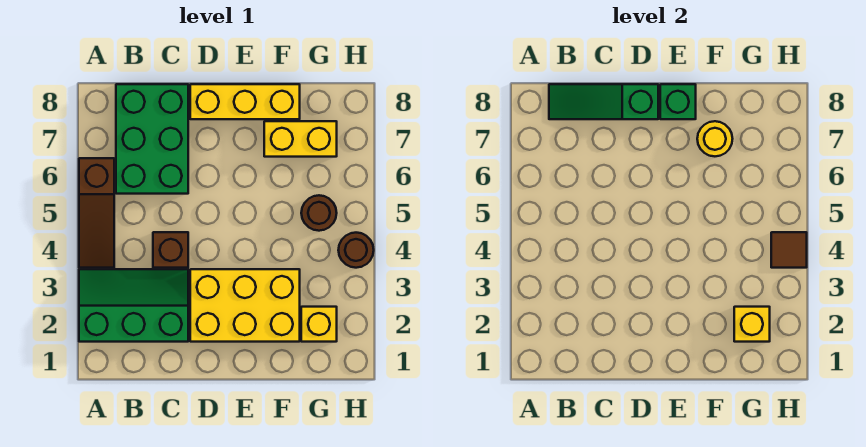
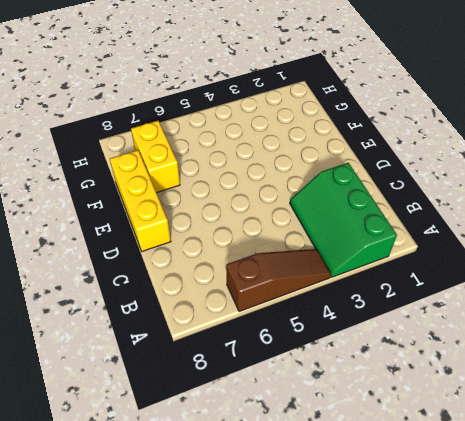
none -> green 2x3 brick [116,84,188,194]
none -> brown 1x1 brick [153,232,188,268]
none -> yellow 2x3 brick [190,269,300,342]

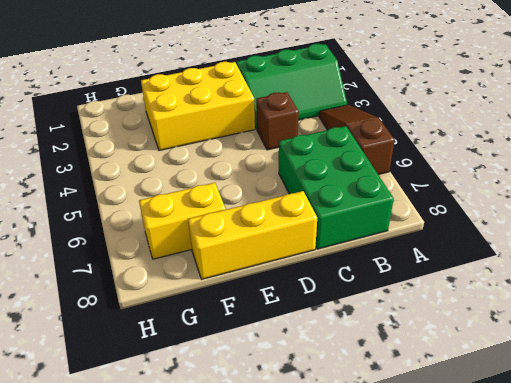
none -> yellow 1x1 brick [301,307,337,342]
none -> brown 1x1 round brick [301,195,337,231]
none -> brown 1x1 round brick [338,233,374,268]

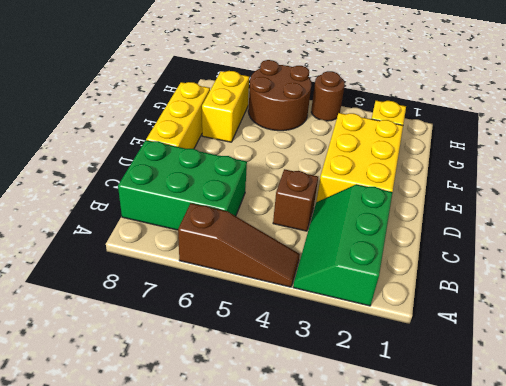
brown 2x2 round brick [248,60,311,131] -> brown 1x1 round brick [301,195,337,231]
none -> green 1x3 slope [549,84,658,119]
none -> green 1x1 brick [660,84,696,119]
none -> yellow 1x1 round brick [697,121,733,156]

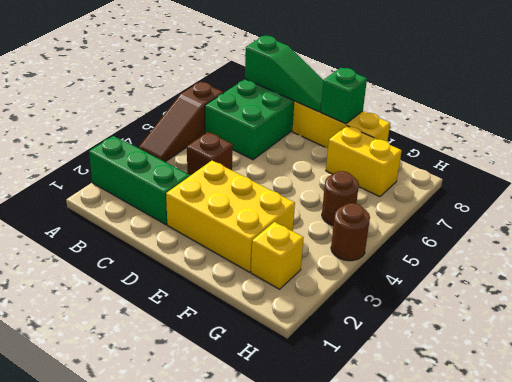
green 1x3 slope [245,36,324,112] -> green 1x3 slope turned to [549,84,658,119]
none -> yellow 1x1 round brick [697,121,733,156]
none -> yellow 1x1 brick [734,307,770,342]
none -> brown 1x1 tile [771,232,807,268]

